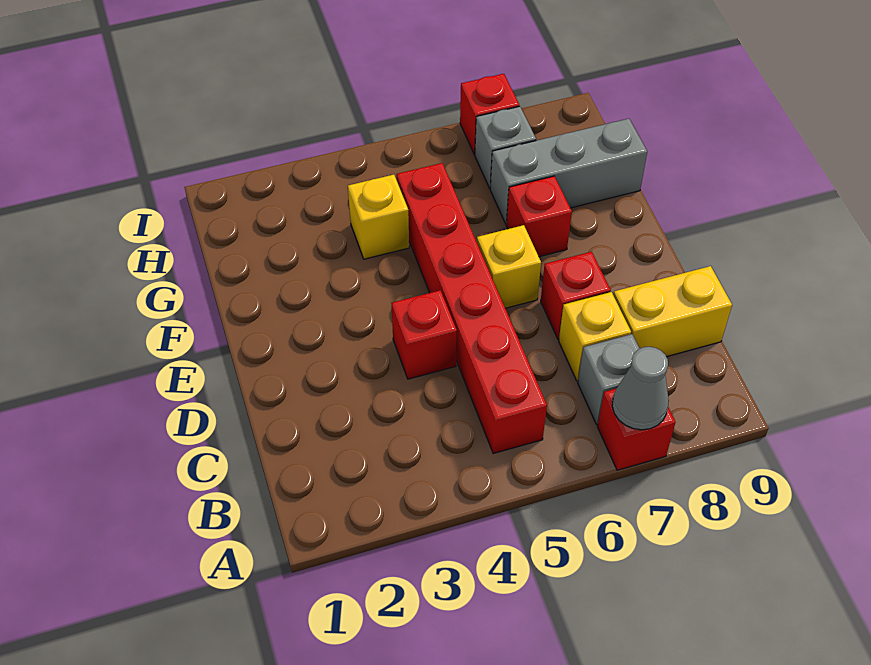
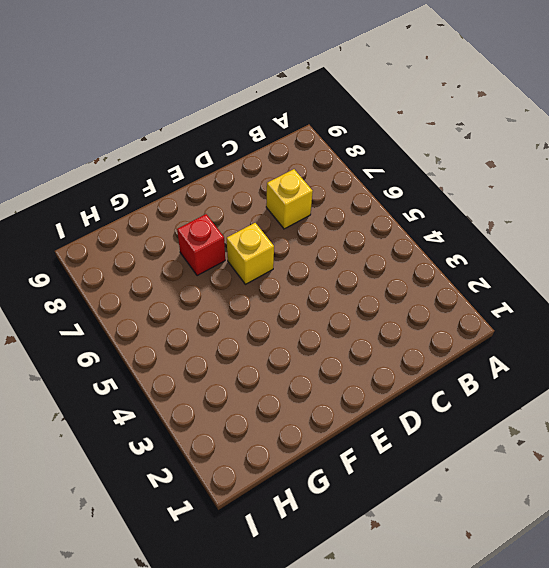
none -> red 1x1 brick [597,389,676,470]
none -> red 1x6 brick [397,163,547,454]
none -> grey 1x1 brick [578,334,640,425]

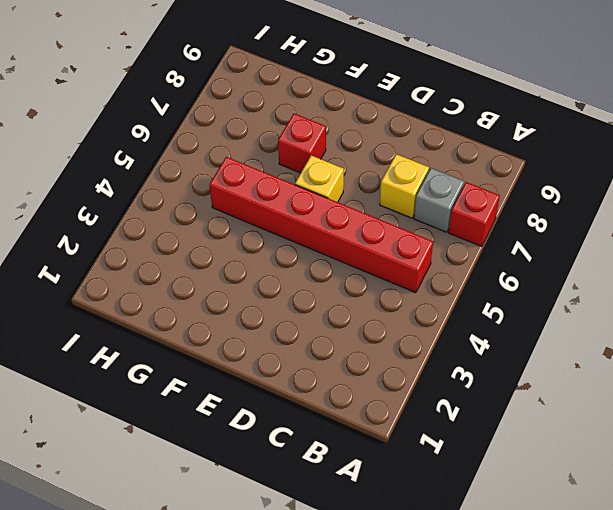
none -> yellow 1x2 brick [613,266,732,357]
none -> red 1x1 brick [392,290,457,379]
none -> red 1x1 brick [541,252,611,339]

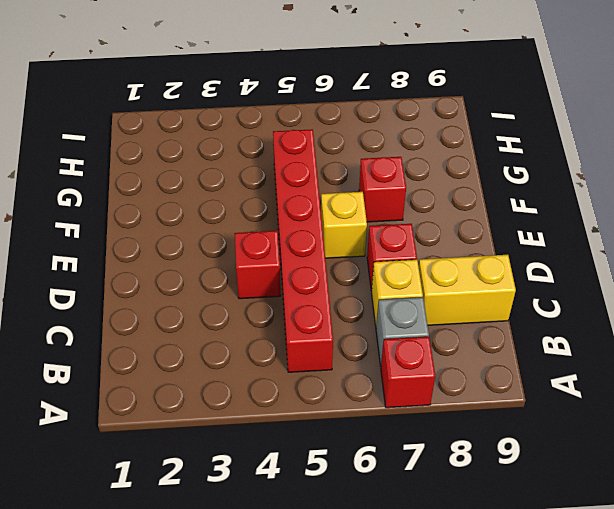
none -> yellow 1x1 brick [348,175,409,259]
none -> grey 1x3 brick [490,119,647,224]
none -> grey 1x1 brick [475,106,536,188]

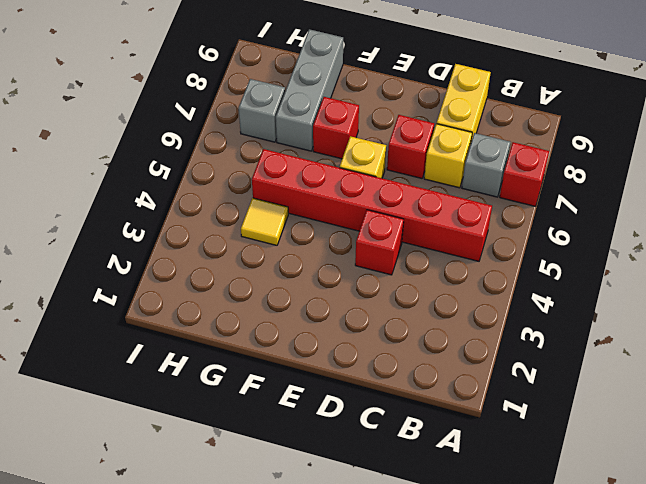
yellow 1x1 tile [241,198,288,245] -> yellow 1x1 brick [348,175,409,259]
none -> red 1x1 brick [460,74,519,154]
none -> grey 1x1 cone [612,347,669,430]

